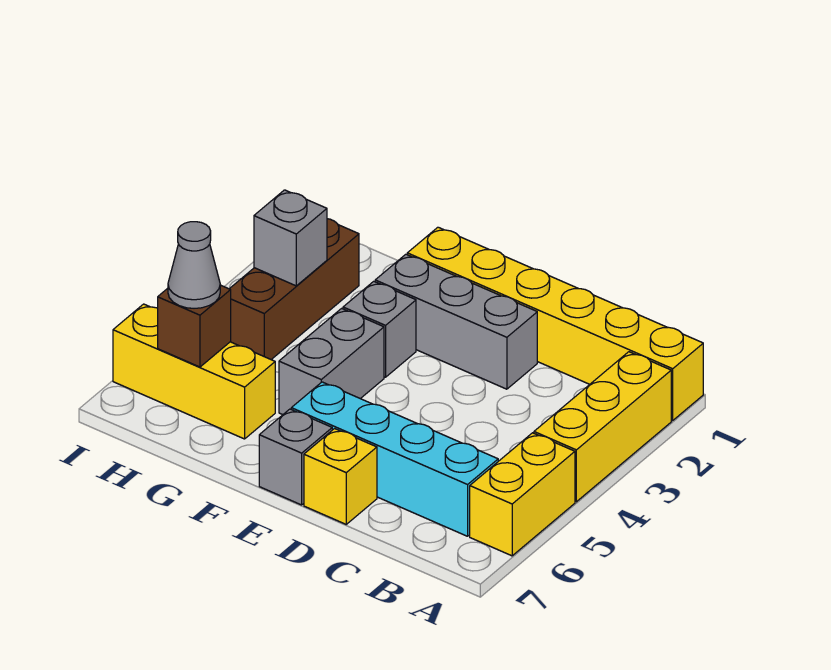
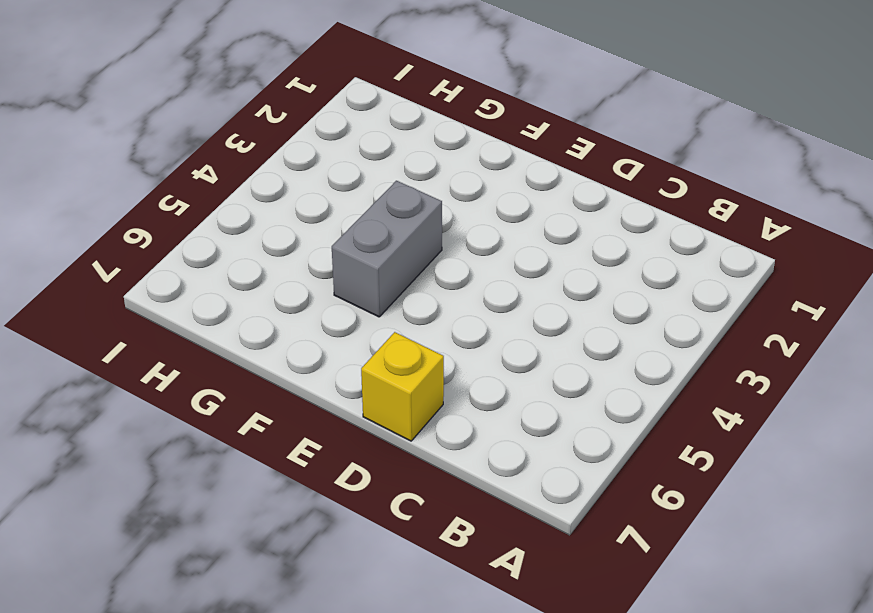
none -> yellow 1x6 brick [407,227,703,420]
none -> yellow 1x3 brick [534,352,671,502]
none -> yellow 1x2 brick [470,433,575,556]

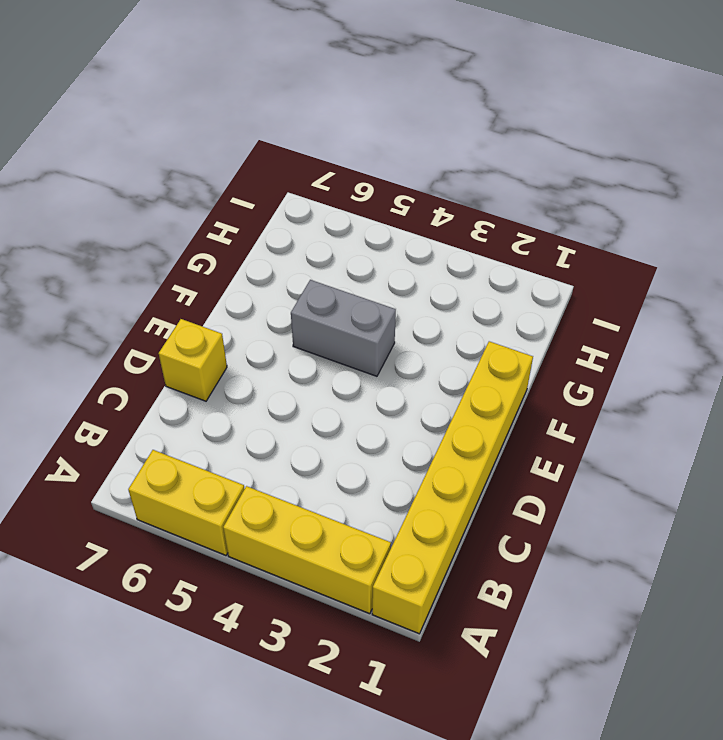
none -> cyan 1x4 brick [291,382,498,536]
none -> grey 1x3 brick [375,254,537,389]
none -> grey 1x1 brick [259,409,332,505]

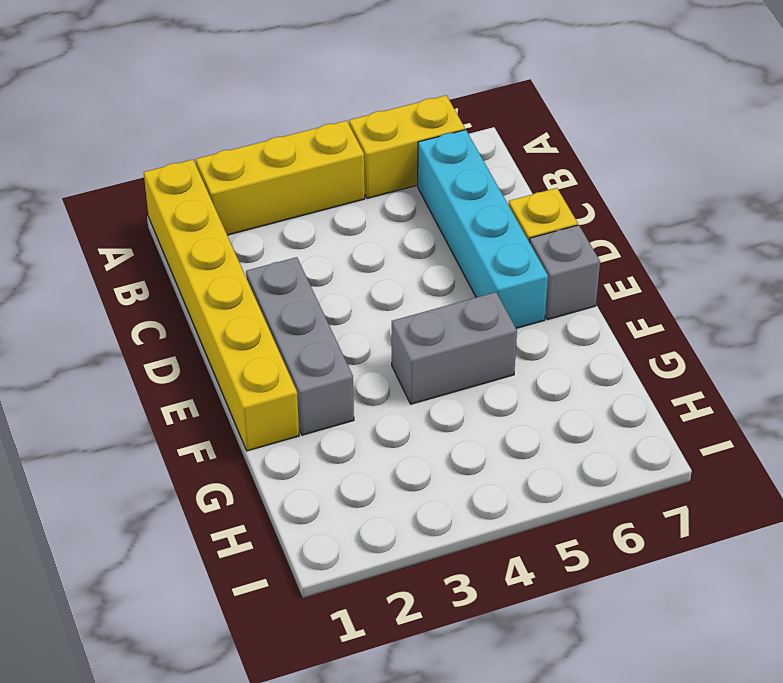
none -> grey 1x1 brick [343,281,416,377]
none -> yellow 1x3 brick [113,304,275,439]
none -> brown 1x3 brick [230,219,359,359]

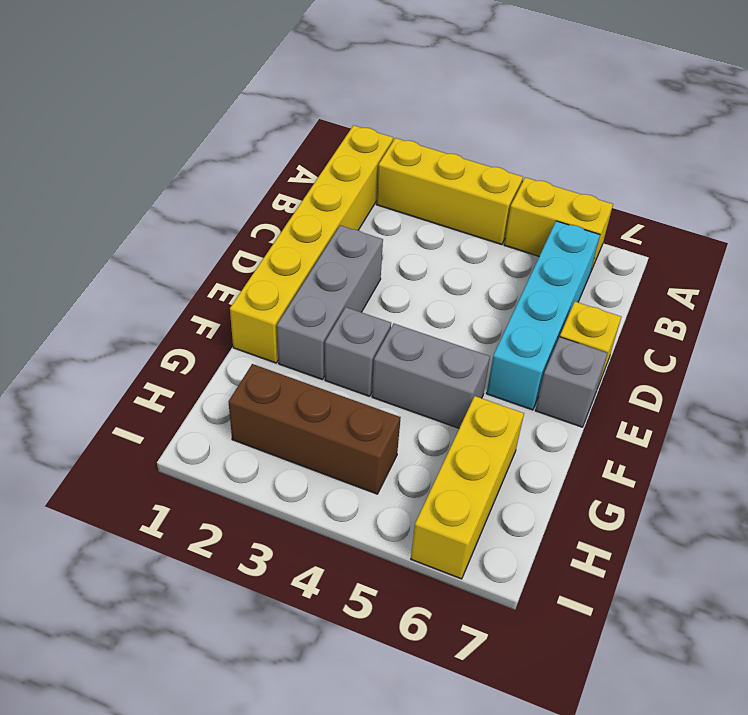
none -> grey 1x1 brick [254,190,327,286]
none -> brown 1x1 brick [158,285,231,367]
none -> grey 1x1 cone [168,222,220,308]

